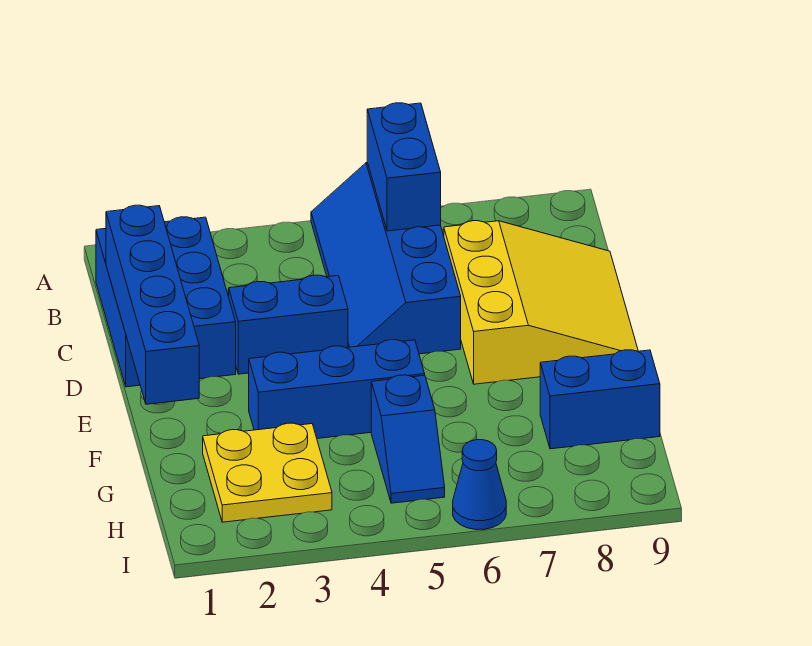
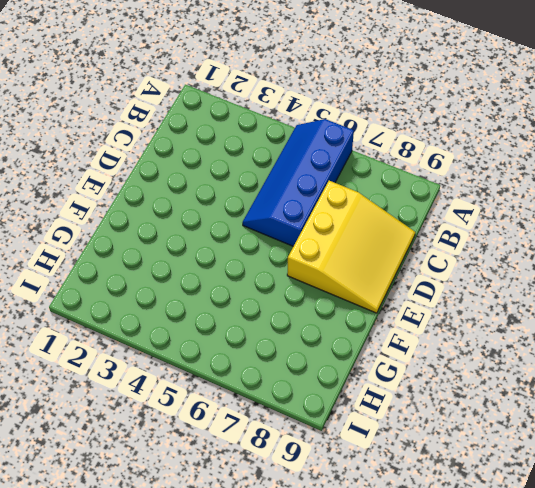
none -> blue 2x3 brick [96,217,236,387]
none -> blue 1x2 brick [229,275,348,374]

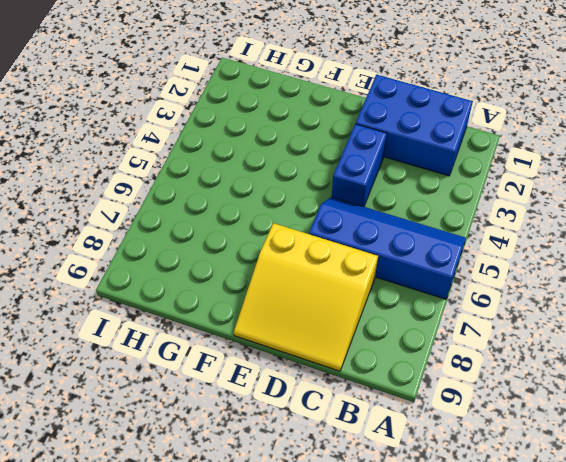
none -> blue 1x3 brick [249,340,425,438]
none -> yellow 2x2 plate [203,423,332,522]

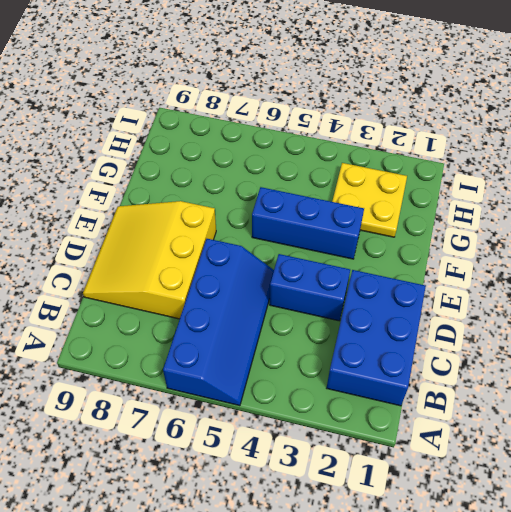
none -> blue 1x2 slope [371,375,445,503]
none -> blue 1x2 brick [540,350,660,449]

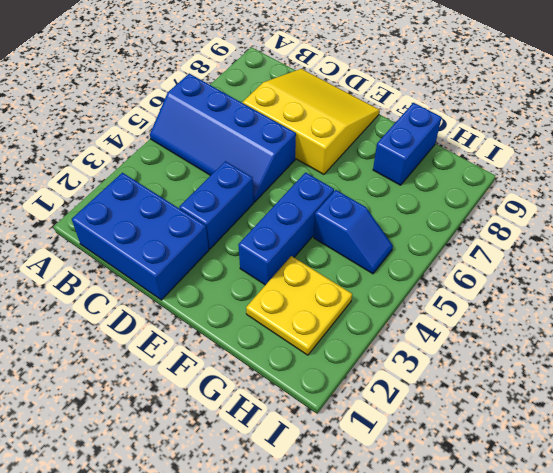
none -> blue 1x1 cone [453,440,506,530]
none -> blue 1x2 brick [367,103,441,231]

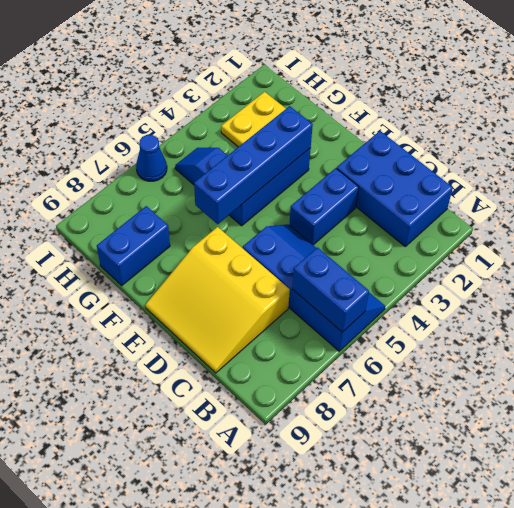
blue 1x4 brick [194,106,313,224] -> blue 1x4 brick turned to [106,205,199,404]

